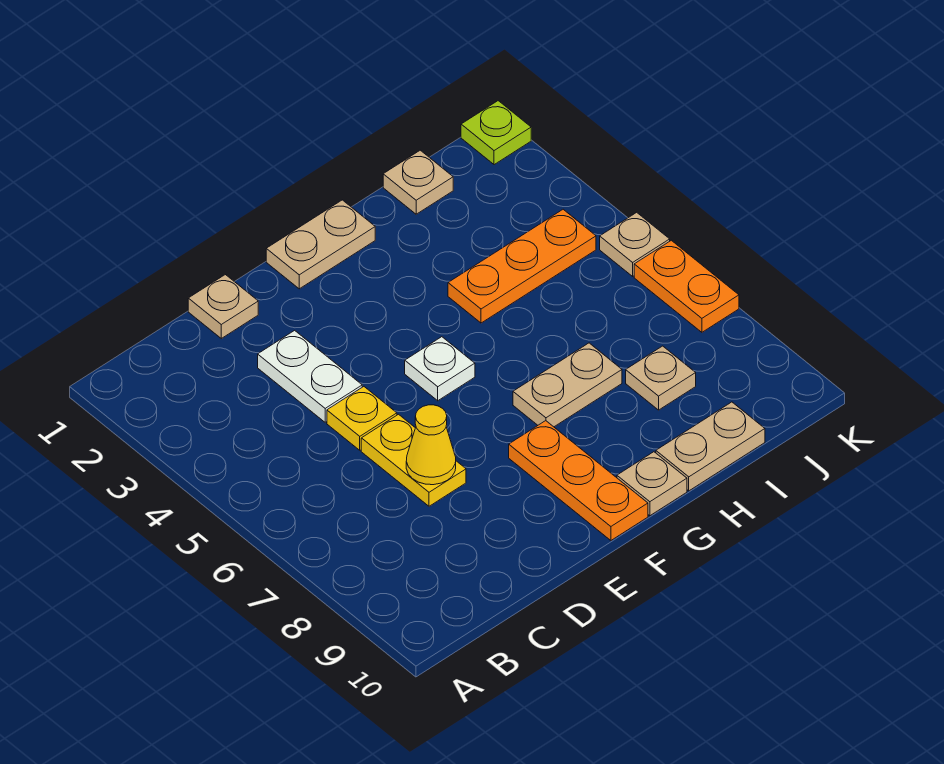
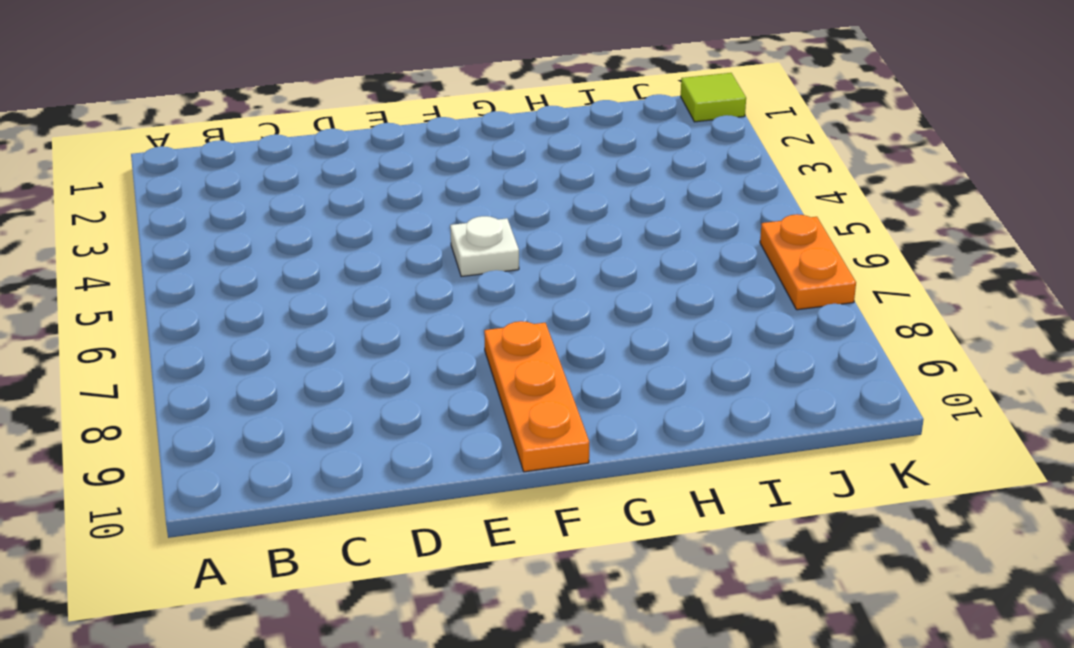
lime 1x1 tile [681,73,746,122] -> lime 1x1 plate [461,101,531,165]
none -> tan 1x1 plate [188,275,258,338]
none -> white 1x2 plate [258,330,362,422]
none -> yellow 1x1 plate [327,387,397,450]

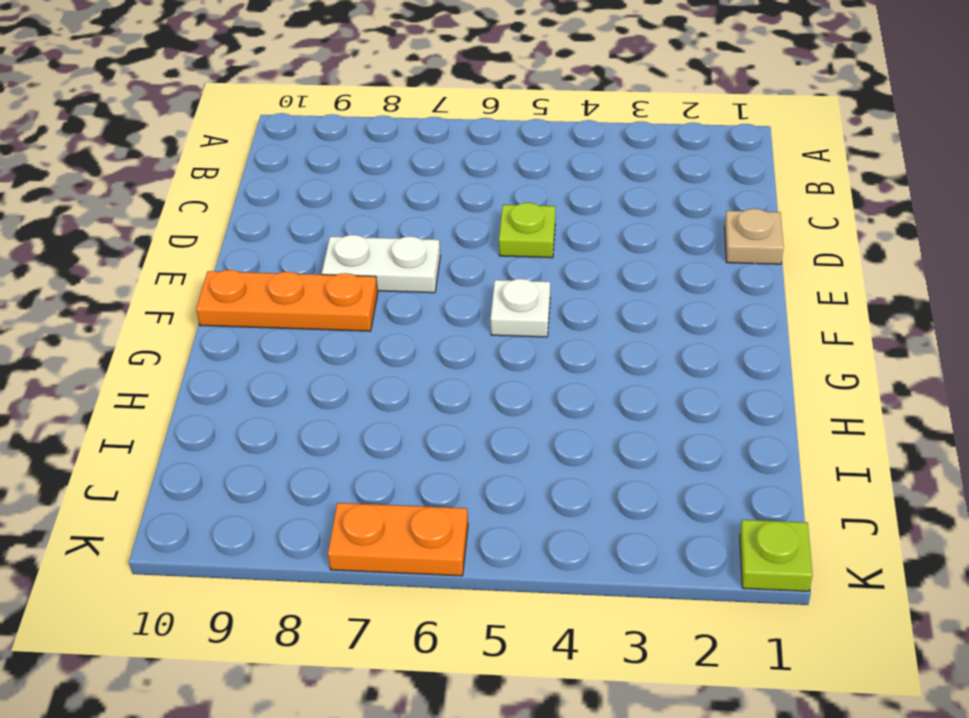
lime 1x1 plate [499,203,555,258] -> yellow 1x1 plate [327,387,397,450]
white 1x2 plate [322,235,440,293] -> white 1x2 plate moved to [258,330,362,422]
none -> yellow 1x2 plate [361,414,466,506]
none -> tan 1x2 plate [266,200,375,289]
none -> tan 1x2 plate [513,343,622,427]

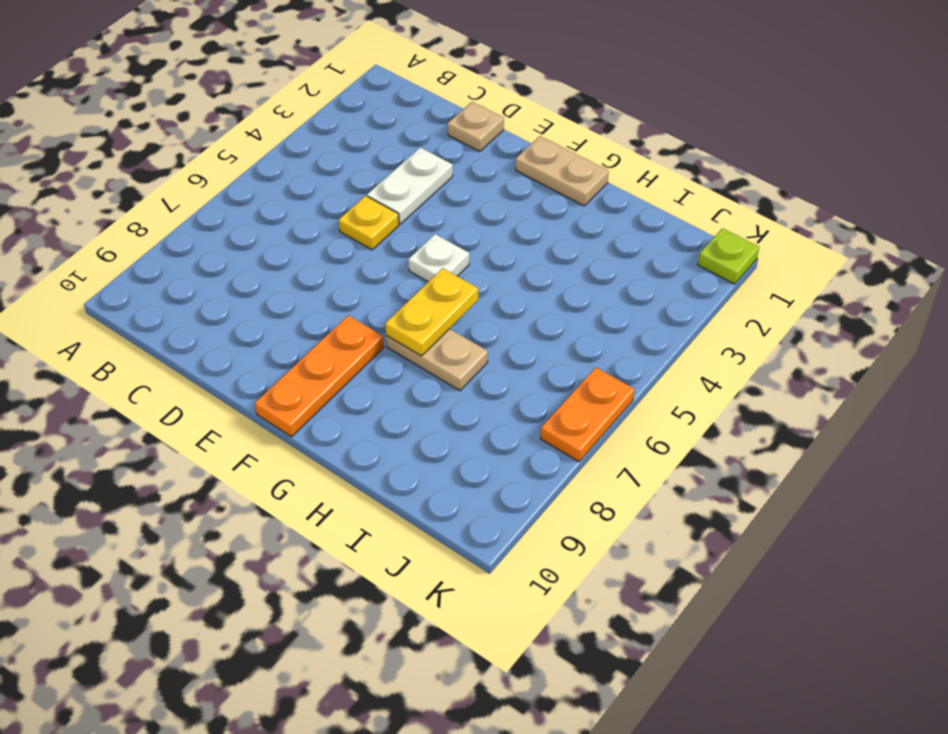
yellow 1x2 plate [385,268,478,356] -> yellow 1x2 plate moved to [361,414,466,506]
none -> tan 1x1 plate [617,452,687,516]
none -> orange 1x3 plate [448,209,596,323]
none -> tan 1x2 plate [656,402,765,491]

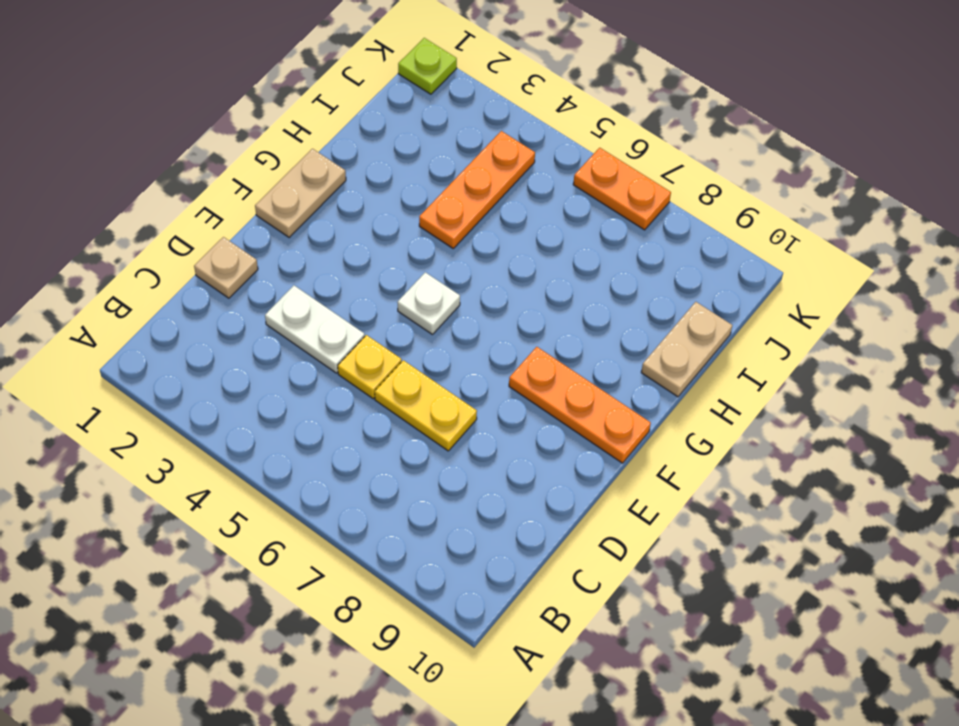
none -> tan 1x2 plate [513,343,622,427]
none -> tan 1x1 plate [617,452,687,516]
none -> tan 1x1 plate [383,150,453,214]

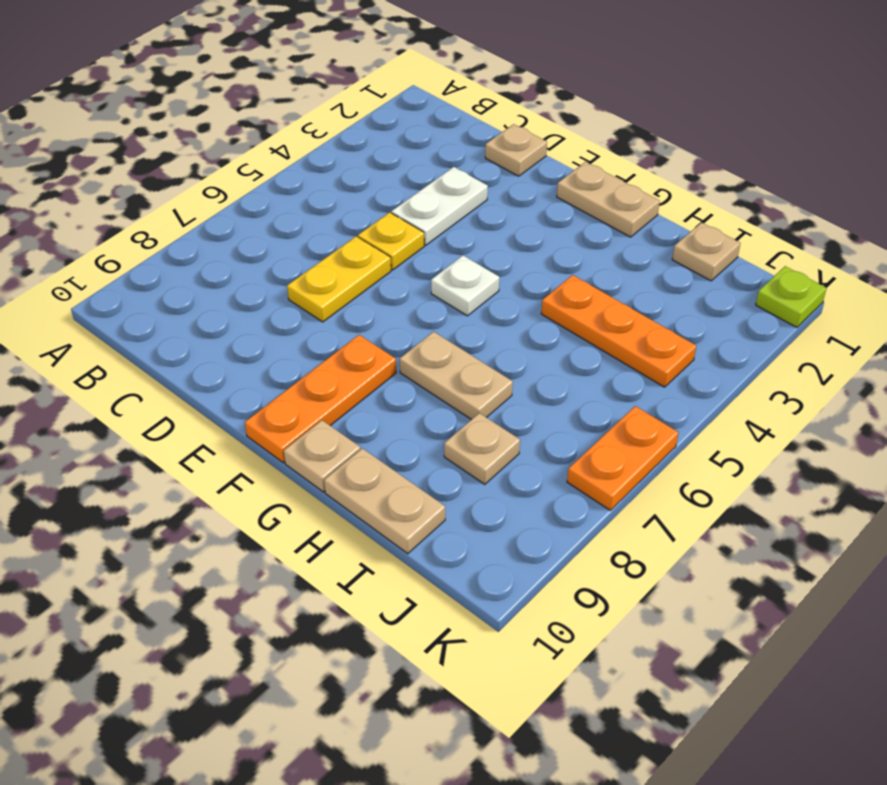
none -> tan 1x1 plate [600,212,670,276]
none -> yellow 1x1 cone [406,405,456,485]

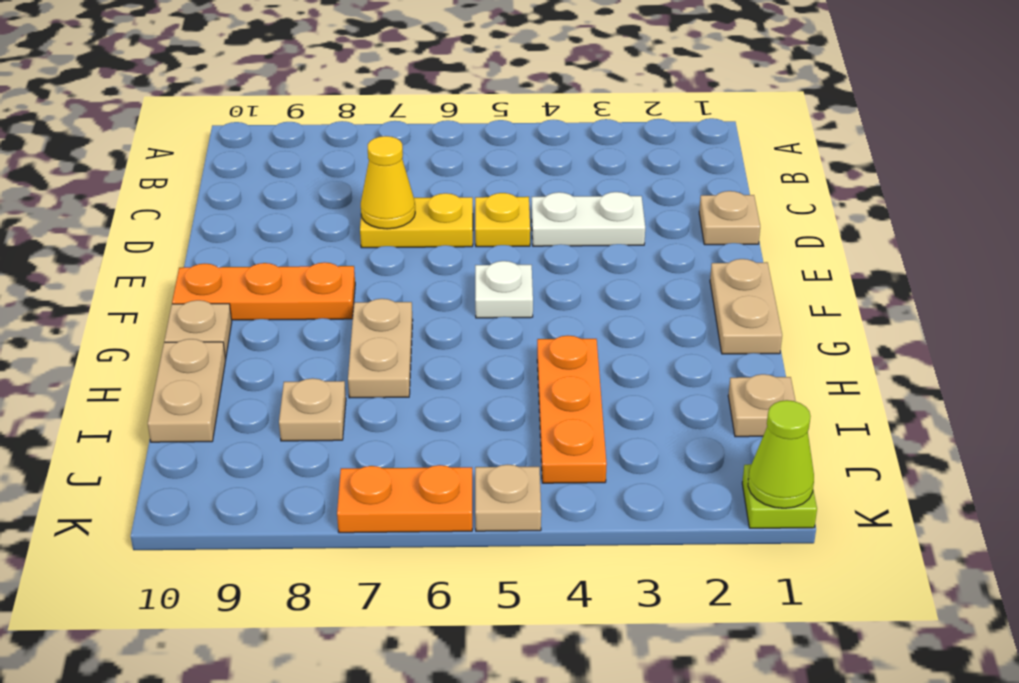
lime 1x1 cone [748,400,814,508] -> none

